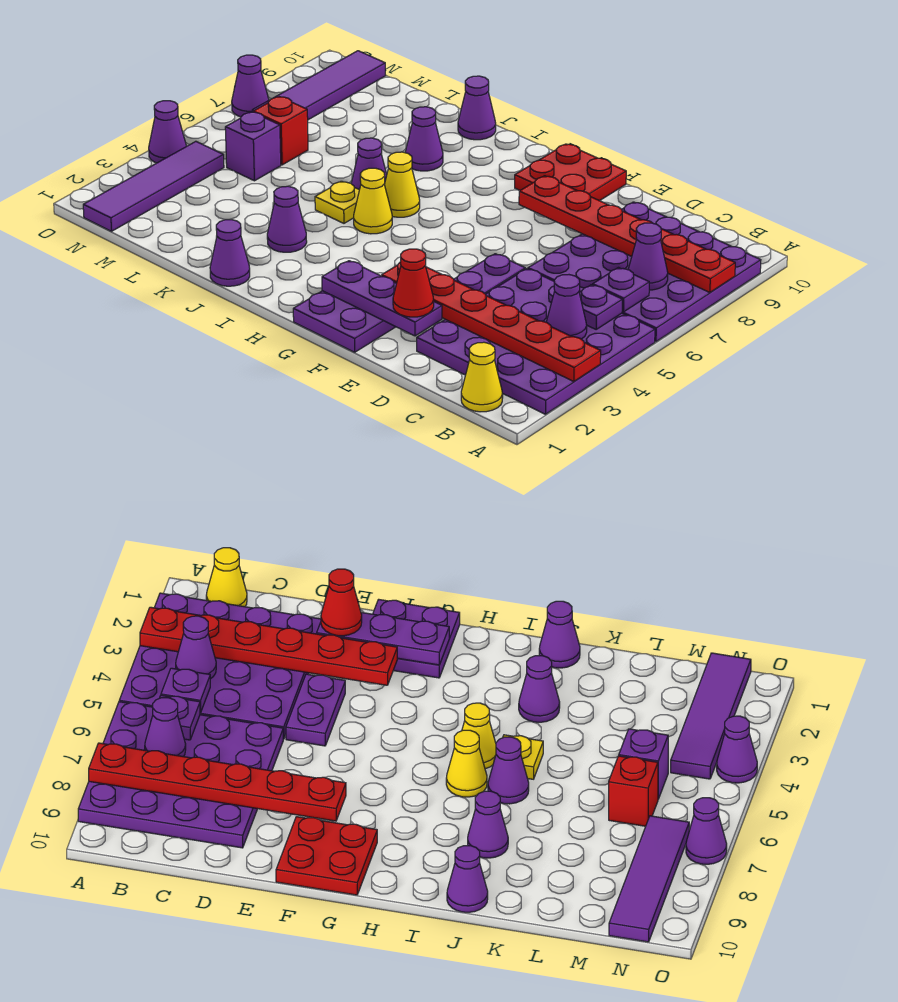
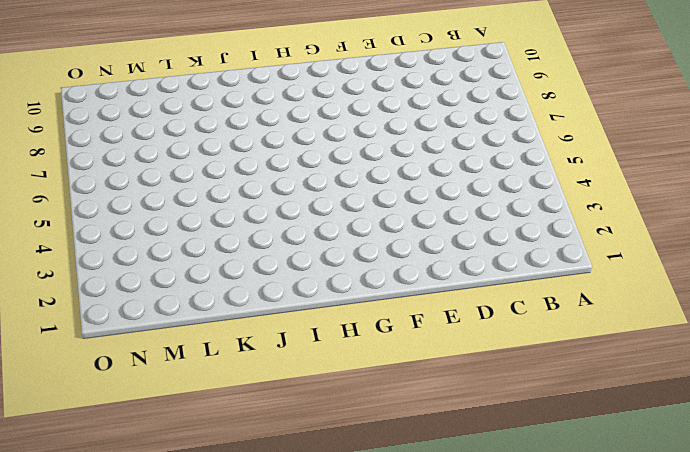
none -> purple 4x4 plate [417,269,655,414]
none -> purple 4x4 plate [528,202,761,342]
none -> yellow 1x1 cone [461,342,503,412]

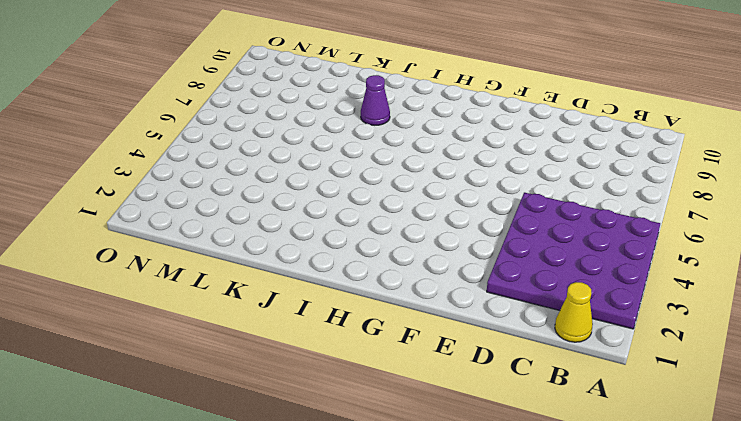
none -> purple 4x4 plate [528,202,761,342]
none -> purple 1x2 plate [454,254,525,294]
none -> purple 2x2 plate [293,291,395,352]

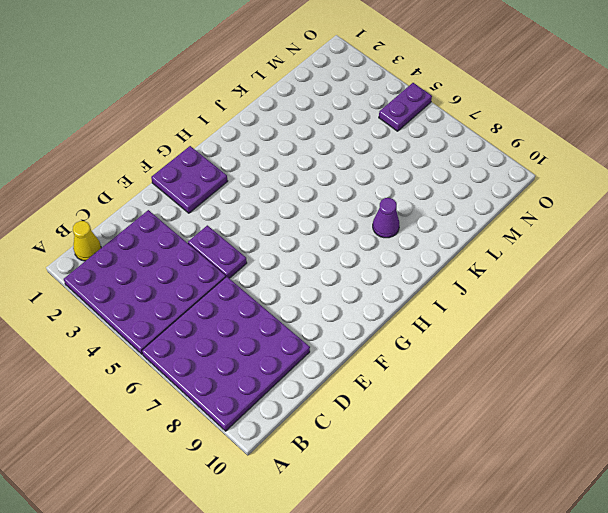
purple 1x2 plate [379,83,432,131] -> none
none -> red 2x2 plate [515,144,626,201]
none -> yellow 1x1 cone [354,168,392,234]
none -> yellow 1x1 cone [385,152,420,217]

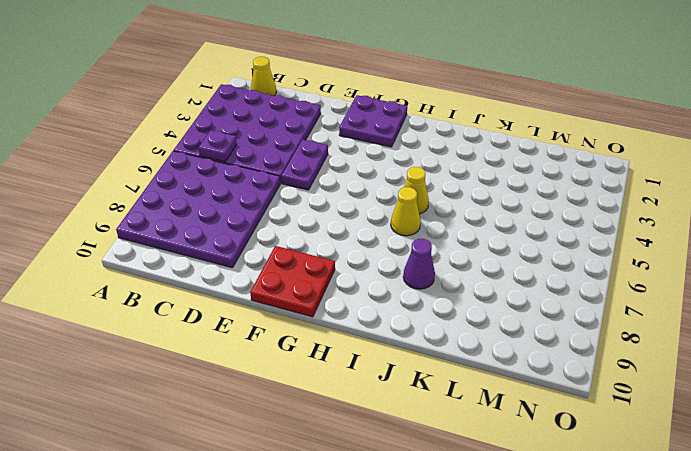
none -> purple 1x1 cone [210,220,250,286]
none -> purple 1x1 cone [267,186,307,252]
none -> yellow 1x1 plate [315,181,359,223]

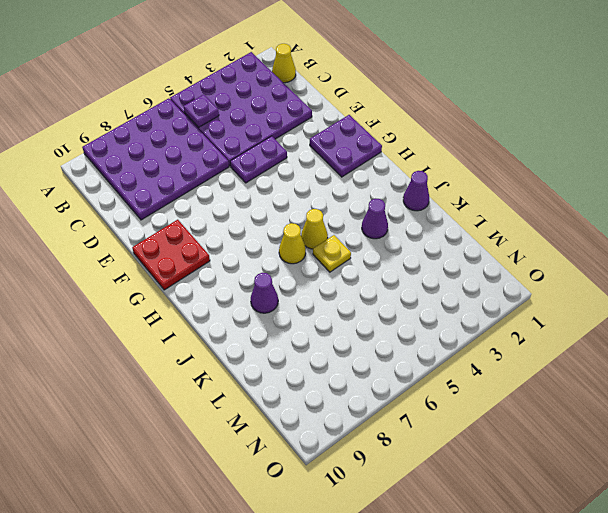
none -> purple 1x1 cone [351,138,387,190]
none -> purple 1x1 cone [458,76,496,140]
none -> purple 1x1 brick [225,112,281,181]

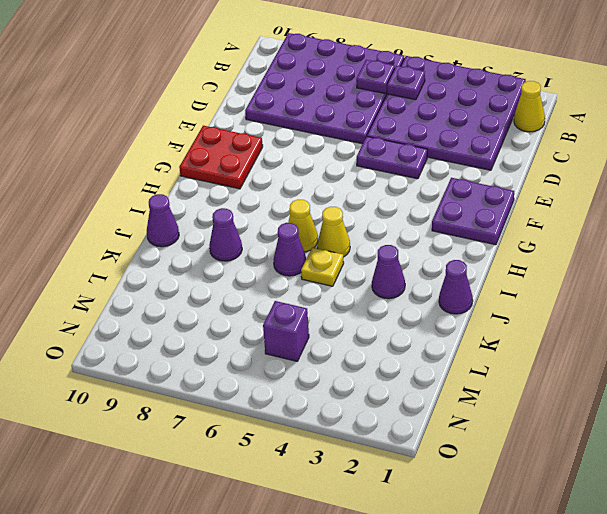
none -> red 1x1 brick [253,97,308,165]
none -> purple 1x4 tile [83,141,224,231]
none -> purple 1x4 tile [252,51,386,120]

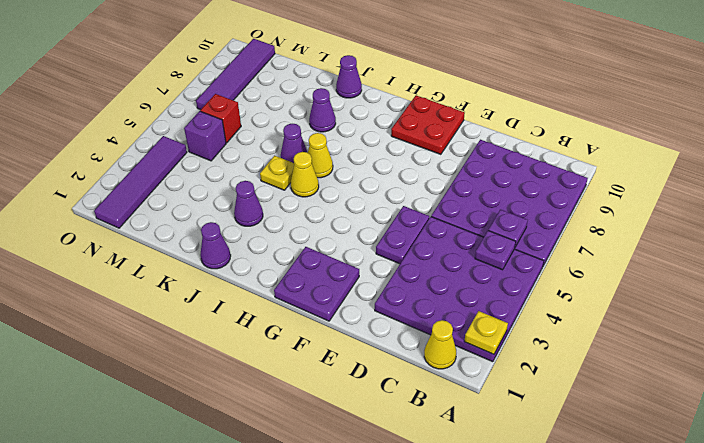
yellow 1x1 plate [464,311,508,354] -> none
none -> purple 1x1 cone [149,101,186,163]
none -> purple 1x1 cone [232,55,269,117]
none -> red 1x6 plate [382,262,601,382]

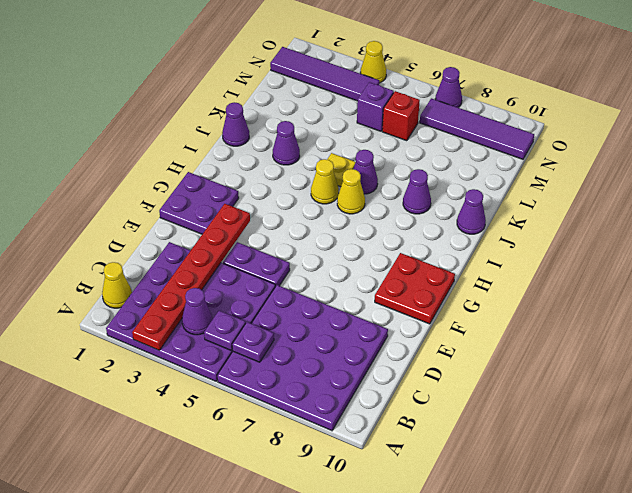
yellow 1x1 cone [360,41,386,83] -> purple 1x1 cone [149,101,186,163]
none -> red 1x6 plate [519,176,735,292]
none -> purple 1x1 cone [628,223,668,290]
none -> purple 1x3 plate [322,261,442,336]

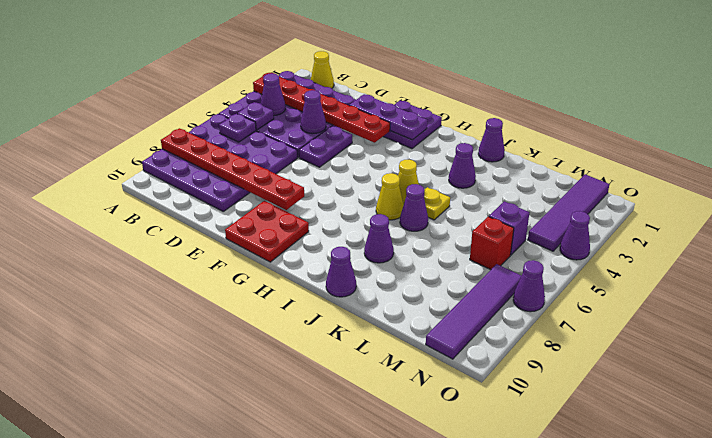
purple 1x1 cone [301,90,326,134] -> purple 1x1 cone moved to [628,223,668,290]
none -> red 1x1 cone [393,249,434,317]

